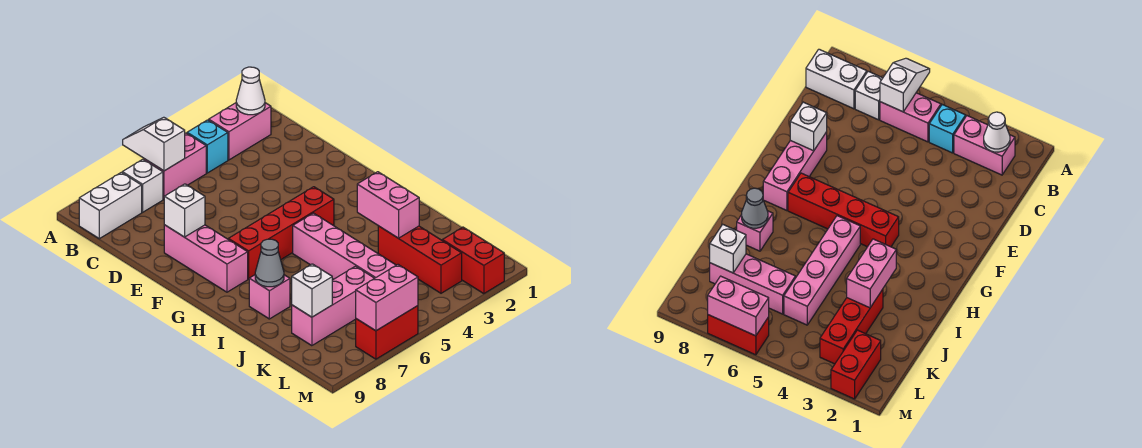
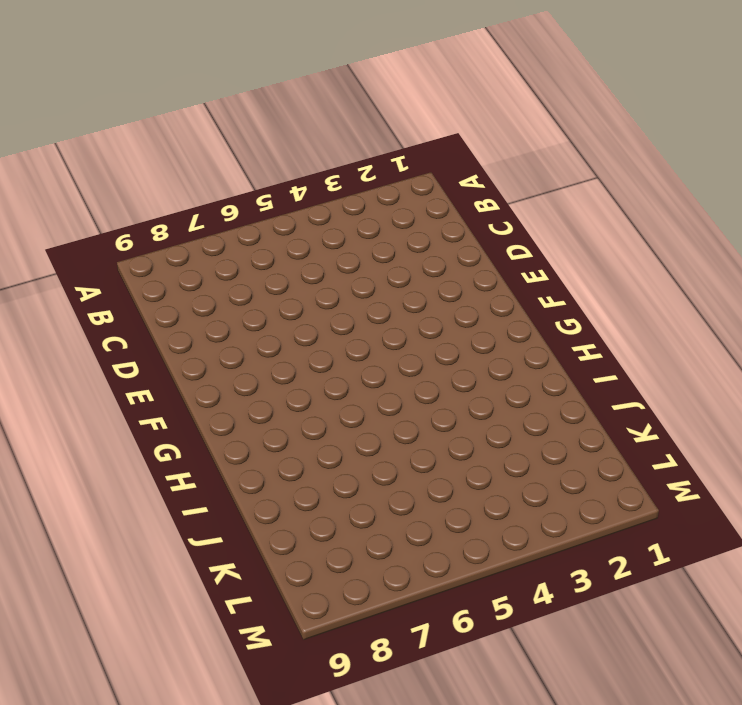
none -> pink 1x2 brick [209,103,271,160]
none -> cyan 1x1 brick [187,120,228,173]
none -> pink 1x2 brick [144,133,206,199]

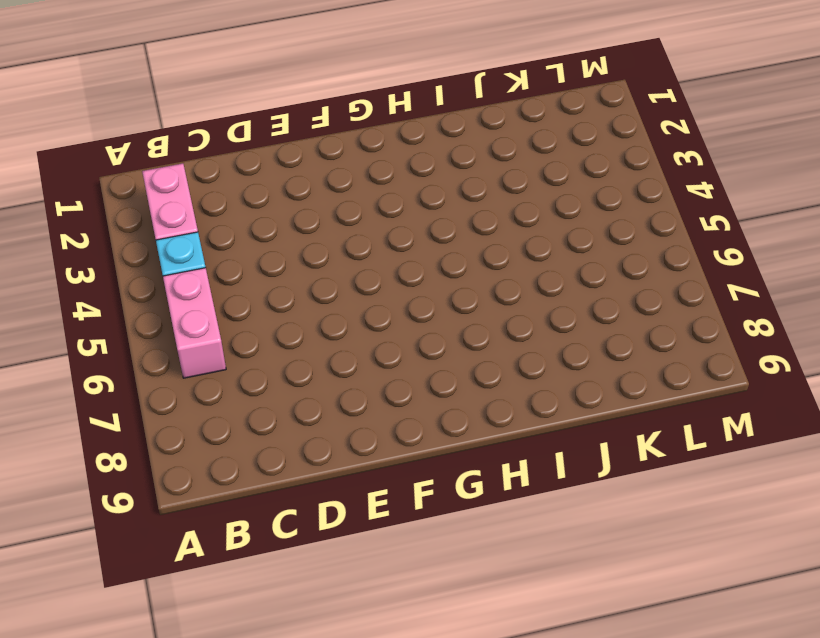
none -> white 1x1 brick [122,159,163,212]
none -> white 1x2 brick [79,172,142,239]
none -> pink 1x3 brick [164,225,248,292]

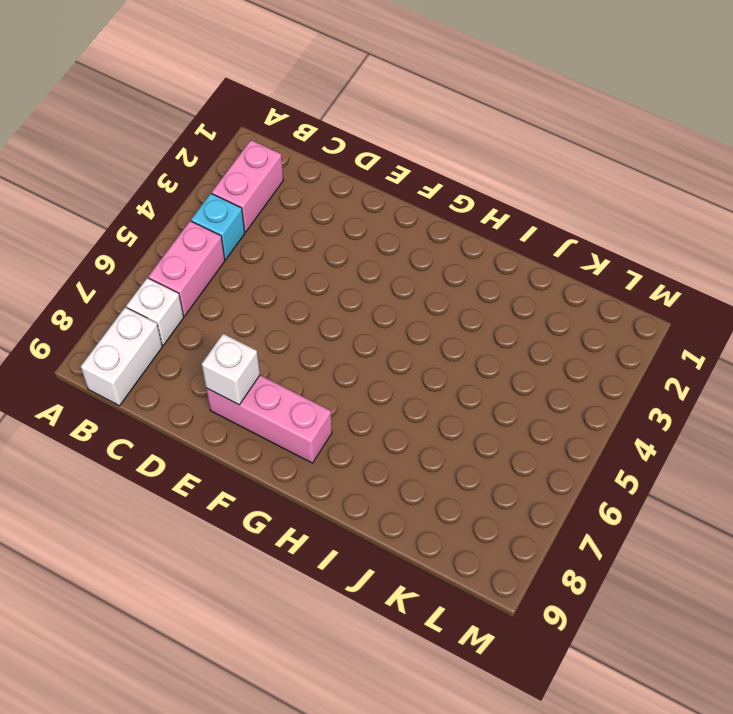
none -> red 1x4 brick [228,187,334,279]
none -> pink 1x4 brick [293,213,396,279]
none -> pink 1x1 brick [249,275,290,319]

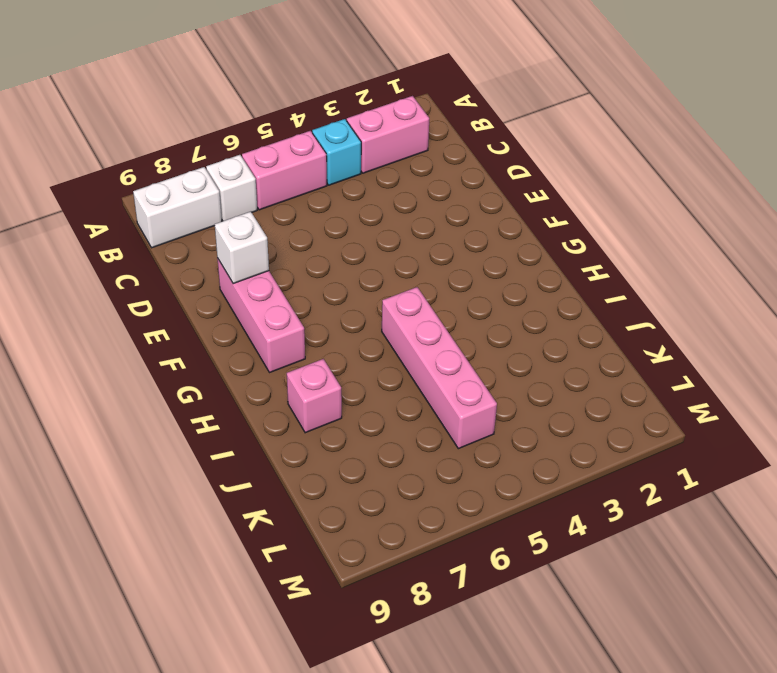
none -> red 1x4 brick [228,187,334,279]
none -> red 1x3 brick [378,226,462,293]
none -> pink 1x3 brick [292,266,374,346]

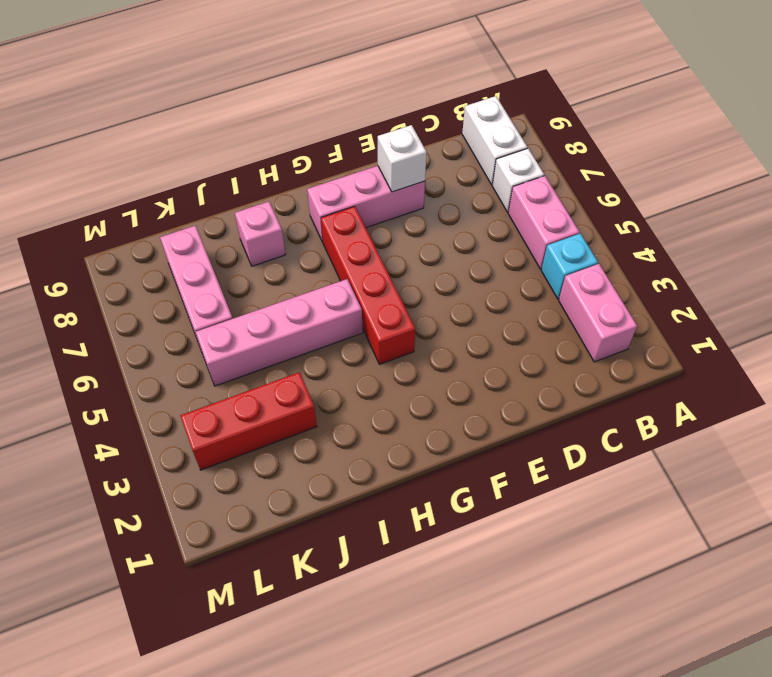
none -> red 1x2 brick [442,227,504,294]
none -> red 1x2 brick [356,306,418,359]
none -> white 1x2 slope [123,117,185,171]

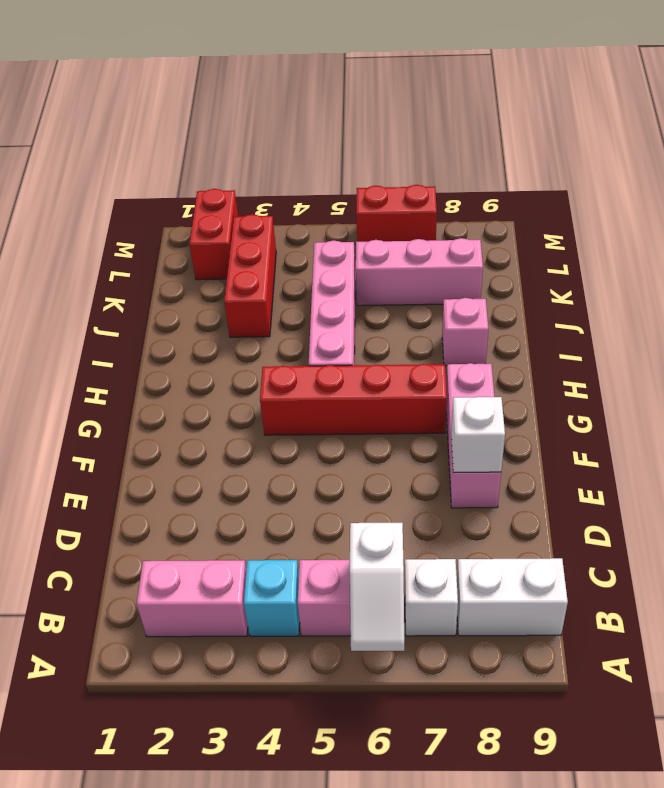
none -> white 1x1 cone [236,67,265,115]
none -> pink 1x2 brick [357,172,419,238]
none -> grey 1x1 cone [255,239,284,287]

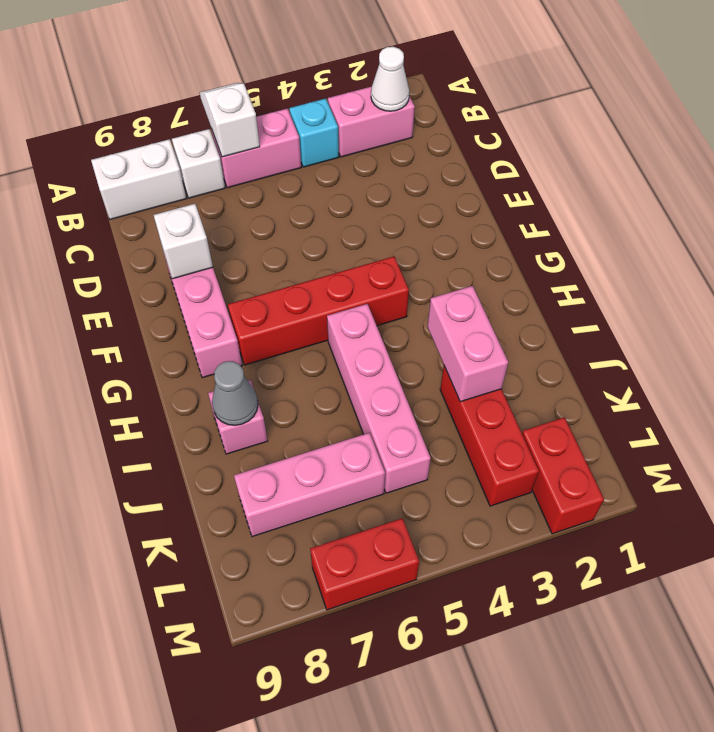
none -> white 1x1 brick [292,264,332,317]
none -> pink 1x2 brick [356,265,418,331]

